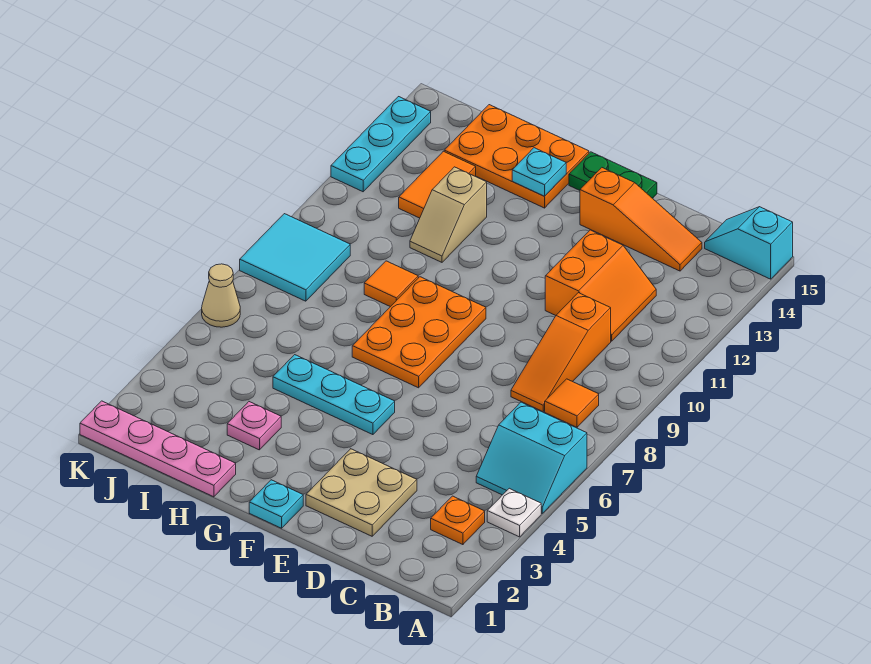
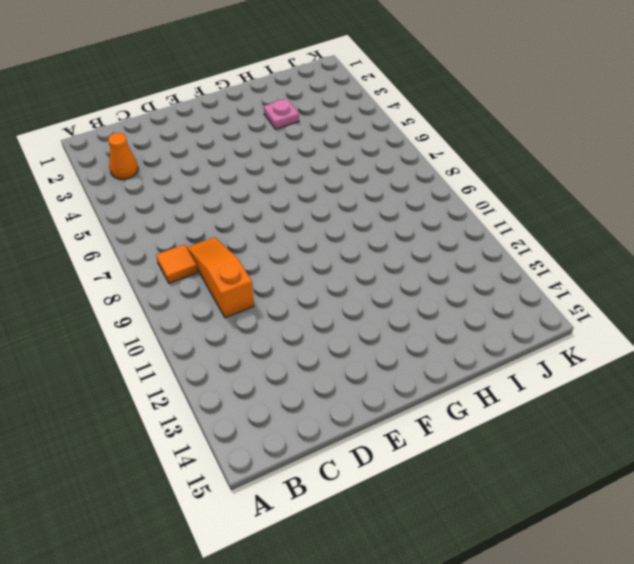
orange 1x1 cone [108,133,138,179] -> orange 1x1 plate [431,496,485,545]
none -> white 1x1 plate [487,488,541,537]
none -> cyan 2x2 slope [476,402,587,513]
none -> cyan 1x2 slope [705,207,793,279]

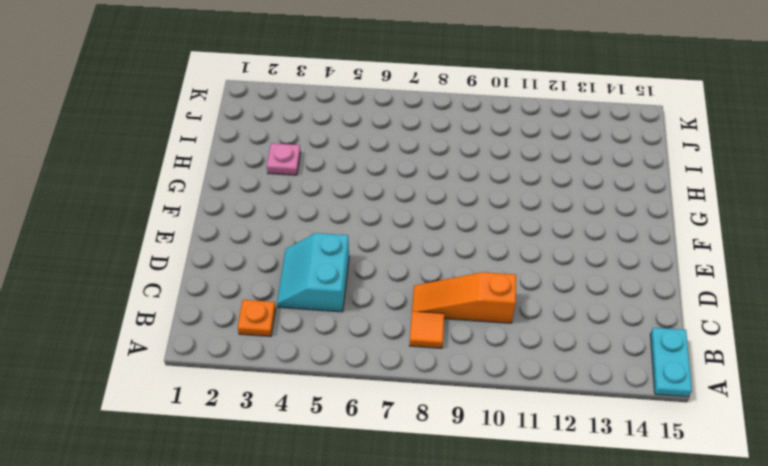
cyan 1x2 plate [650,328,692,397] -> cyan 1x2 slope [705,207,793,279]
cyan 2x2 slope [277,233,349,312] -> cyan 2x2 slope moved to [476,402,587,513]
none -> white 1x1 plate [487,488,541,537]
none -> orange 2x2 slope [545,230,656,341]
none -> orange 1x3 slope [580,168,702,271]

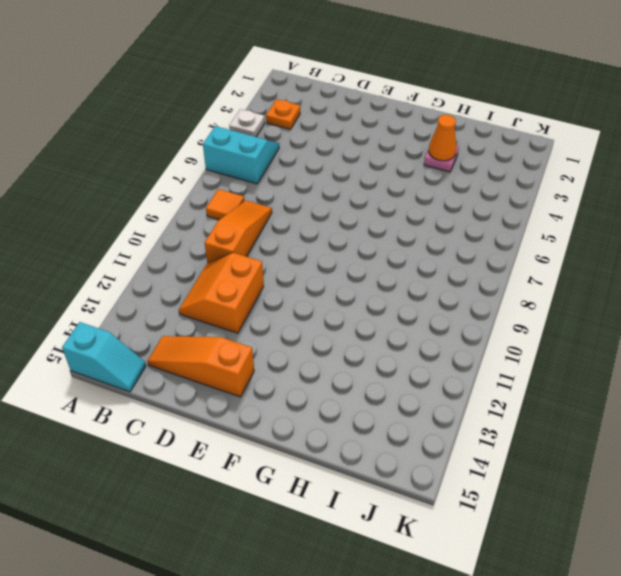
orange 1x1 cone [429,115,457,161] -> none
none -> tan 2x2 plate [306,449,417,536]
none -> green 1x2 plate [569,152,657,198]
none -> cyan 1x1 plate [249,480,303,528]

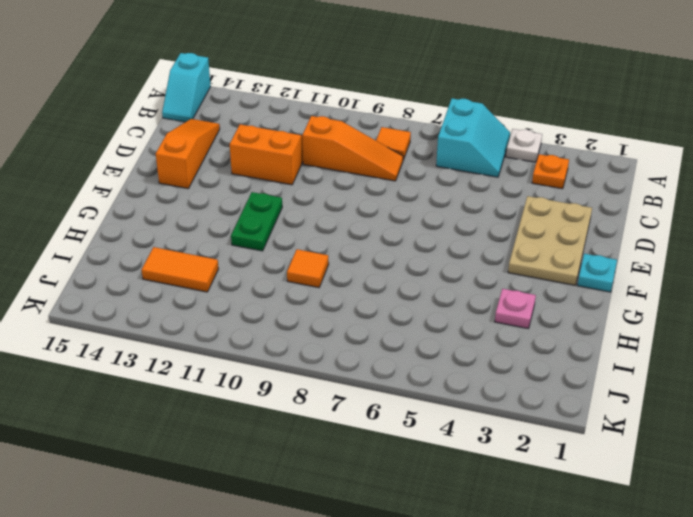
tan 2x3 plate [508,196,592,285] -> tan 2x2 plate [306,449,417,536]
green 1x2 plate [231,192,282,251] -> green 1x2 plate moved to [569,152,657,198]
none -> cyan 1x3 plate [273,355,395,435]
none -> orange 2x3 plate [352,277,486,388]
none -> orange 2x3 plate [444,105,589,208]

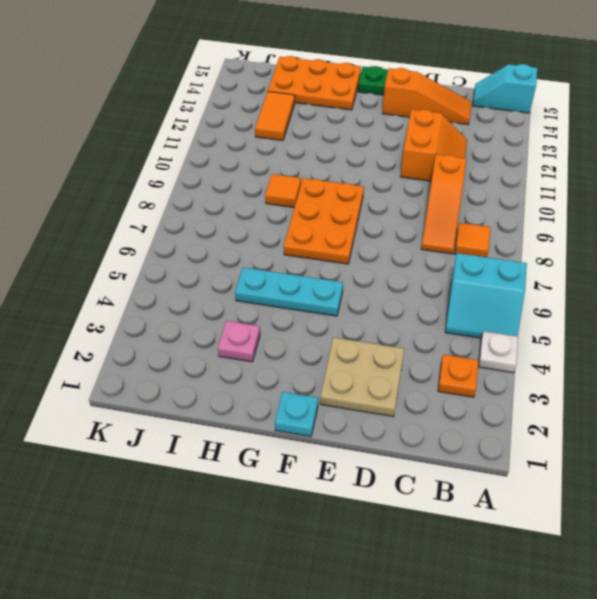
none -> pink 1x4 plate [80,401,236,497]
none -> tan 1x2 slope [410,167,487,262]
none -> cyan 2x2 tile [240,214,350,301]

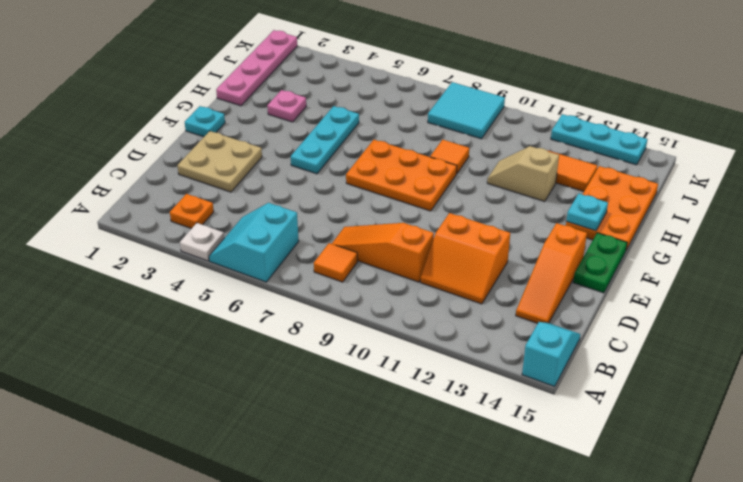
none -> tan 1x1 cone [202,264,240,327]

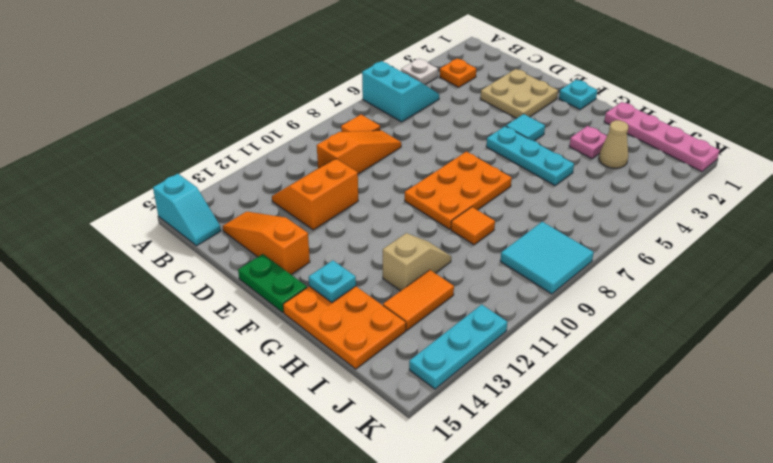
cyan 1x1 tile [506,114,545,141] -> none
tan 1x1 cone [599,120,628,168] -> tan 1x1 cone moved to [202,264,240,327]

